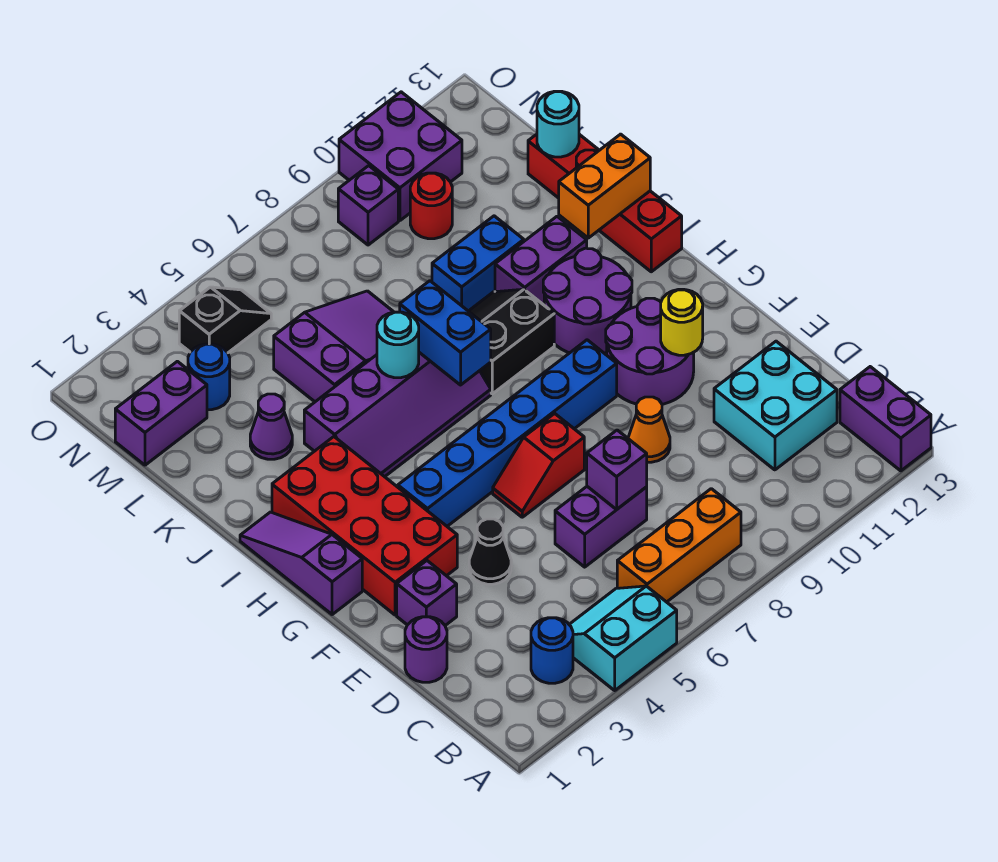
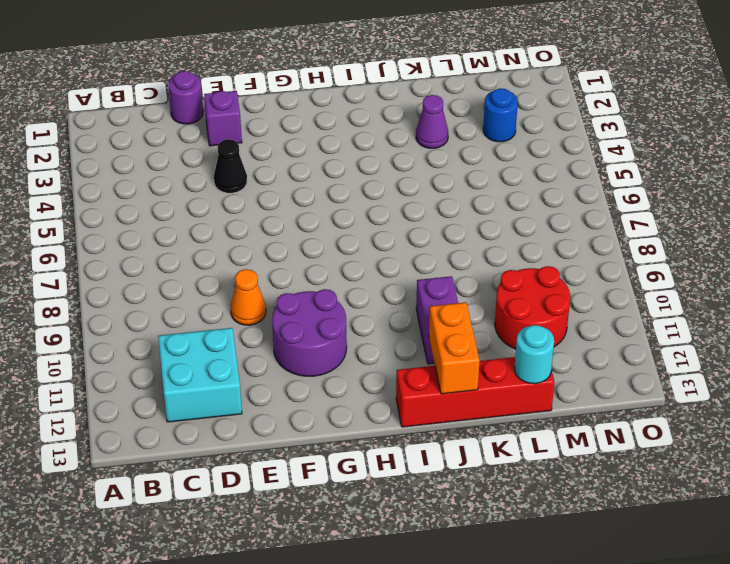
red 2x2 round brick [495,266,570,349] -> red 1x1 round brick [410,173,452,239]
none -> cyan 2x2 slope [569,586,677,690]
none -> purple 1x2 brick [840,367,931,471]
none -> blue 1x1 round brick [531,618,573,683]
none -> orange 1x3 brick [617,489,741,602]

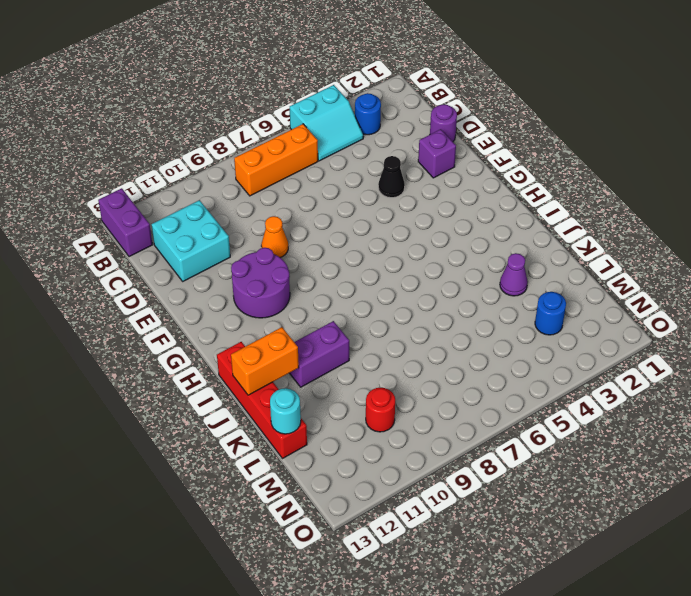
none -> purple 1x2 brick [555,487,647,567]
none -> red 2x4 brick [272,437,457,615]
none -> red 1x2 slope [493,413,584,517]
none -> purple 1x3 slope [240,512,362,615]

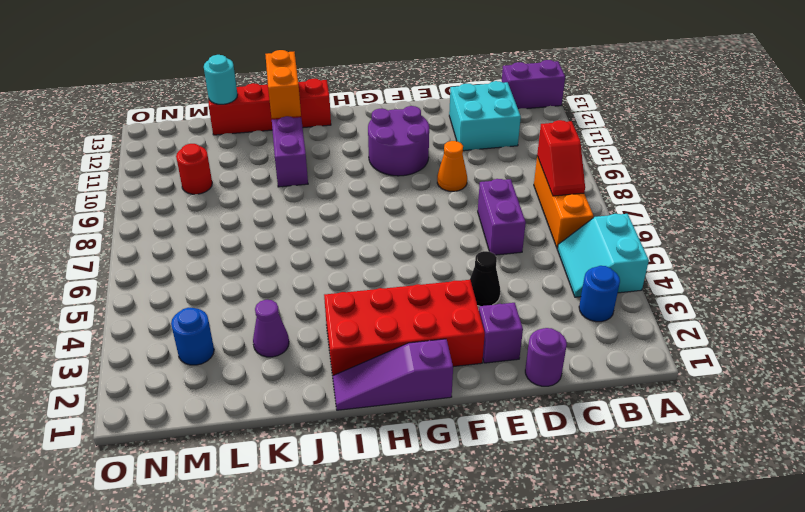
red 1x2 slope [537,120,585,196] -> red 1x2 slope moved to [493,413,584,517]
none -> blue 1x6 brick [398,340,617,526]
none -> purple 2x2 round brick [543,248,632,353]
none -> purple 2x4 slope [304,353,491,477]
none -> black 2x2 slope [469,289,554,394]

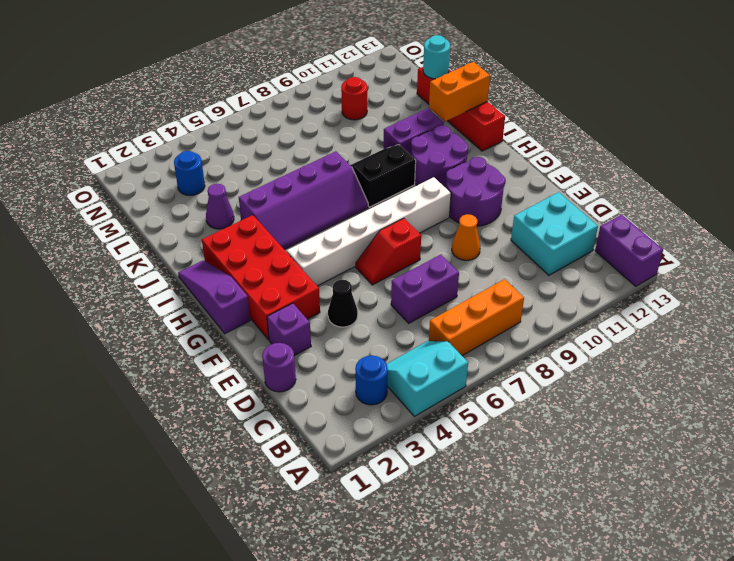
white 1x6 brick [287,177,451,286] -> blue 1x6 brick [398,340,617,526]
none -> purple 2x3 slope [274,291,393,402]
none -> blue 1x2 brick [432,216,524,311]
none -> purple 1x2 brick [115,361,207,465]
none -> black 1x2 slope [179,287,271,353]

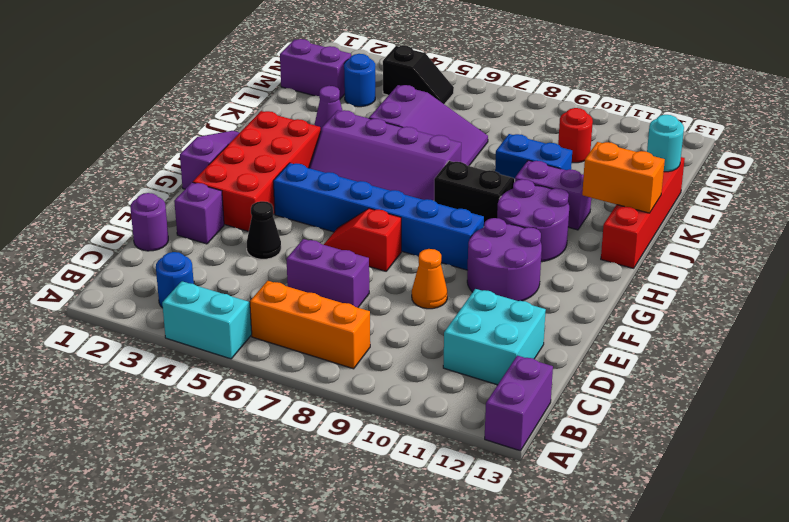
none -> purple 1x1 brick [338,166,398,245]
none -> purple 2x2 brick [339,92,462,221]
none -> purple 1x1 brick [587,430,647,509]
none -> yellow 1x1 round brick [661,289,703,355]

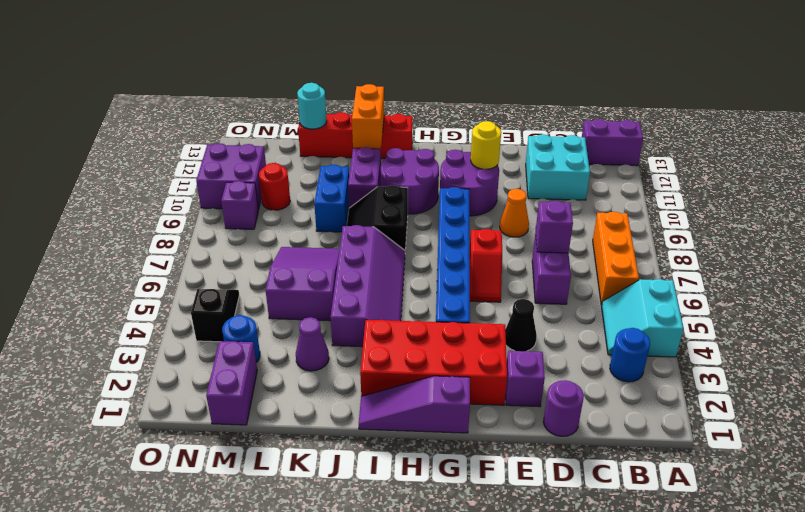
none -> blue 1x2 brick [400,281,491,385]
none -> cyan 1x1 round brick [377,312,419,378]

